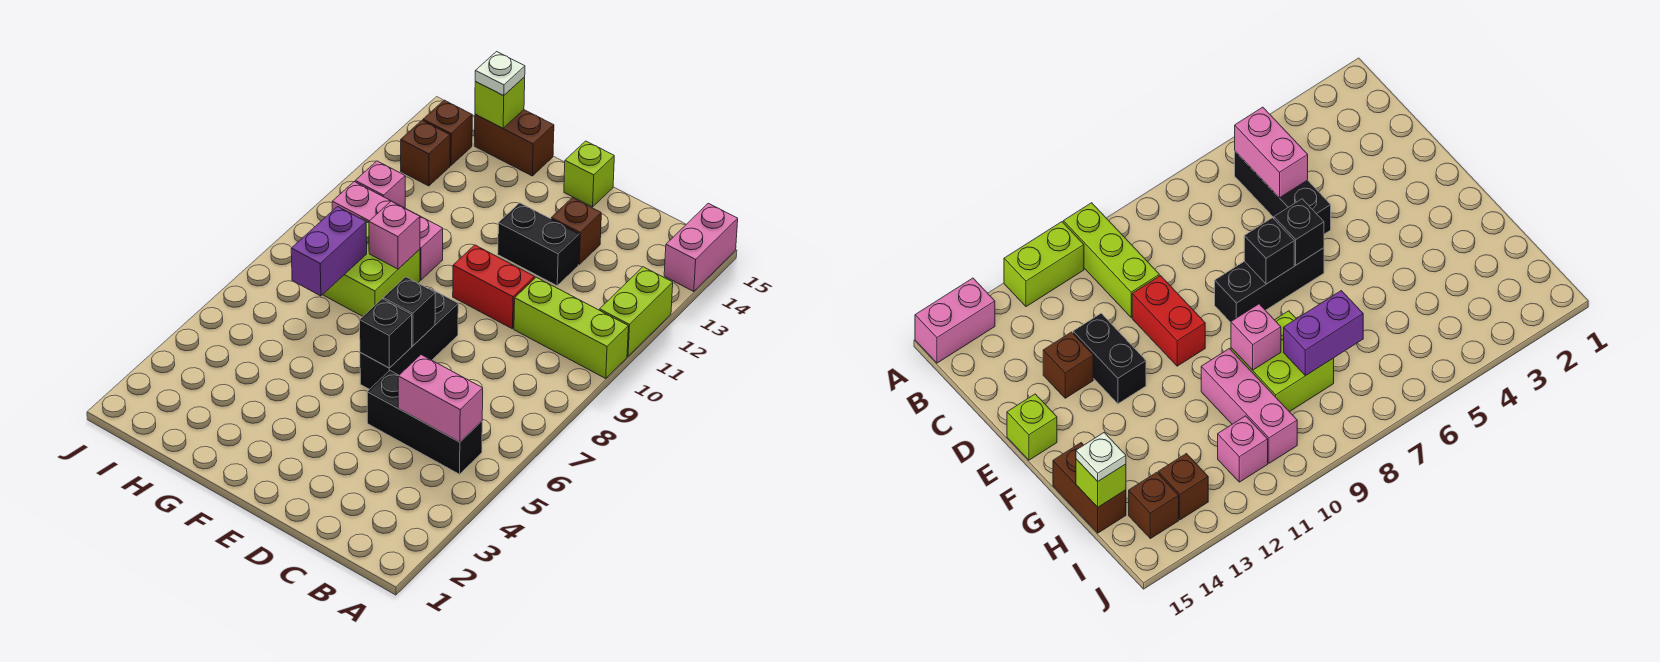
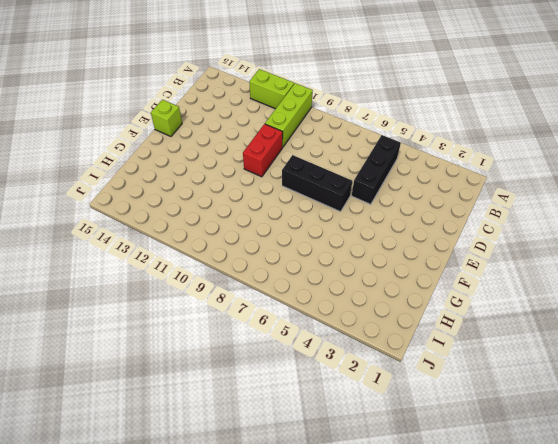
none -> pink 1x2 brick [664,203,738,292]
none -> black 1x2 brick [498,203,579,286]
none -> brown 1x1 brick [551,198,601,264]

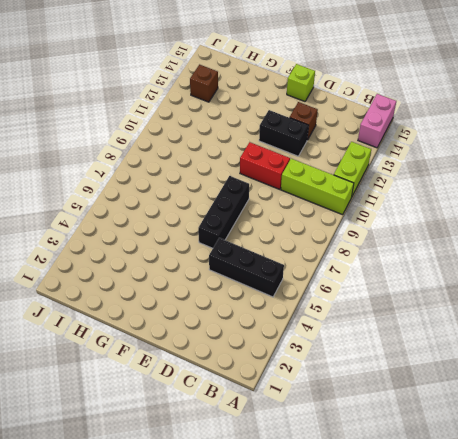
none -> lime 2x2 brick [323,218,420,316]
none -> pink 1x3 brick [332,182,443,280]
none -> brown 1x2 brick [474,110,554,176]

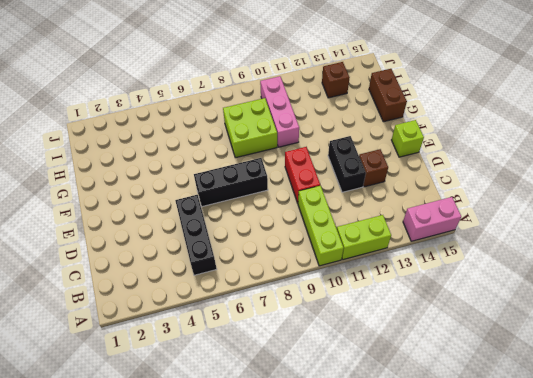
none -> pink 1x1 brick [355,161,405,208]
none -> brown 1x1 brick [423,100,472,166]
none -> pink 1x2 brick [398,355,483,442]

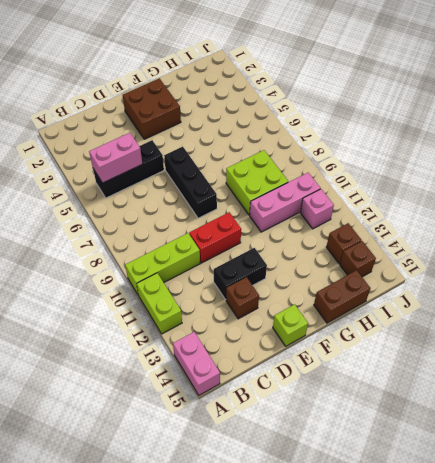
brown 2x2 brick [123,78,181,139] -> none
none -> black 1x1 brick [360,299,412,368]
none -> black 1x1 brick [383,277,435,346]
none -> pink 1x1 brick [369,201,420,269]

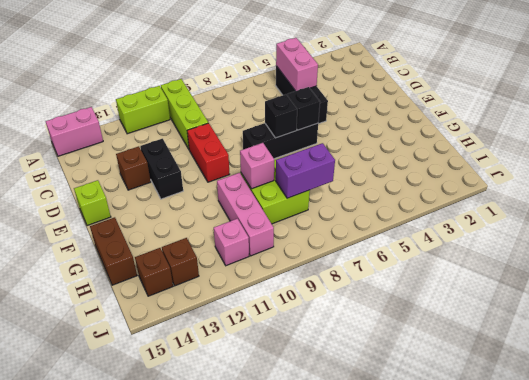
none -> lime 1x1 brick [475,77,525,128]
none -> white 1x1 plate [475,52,525,96]

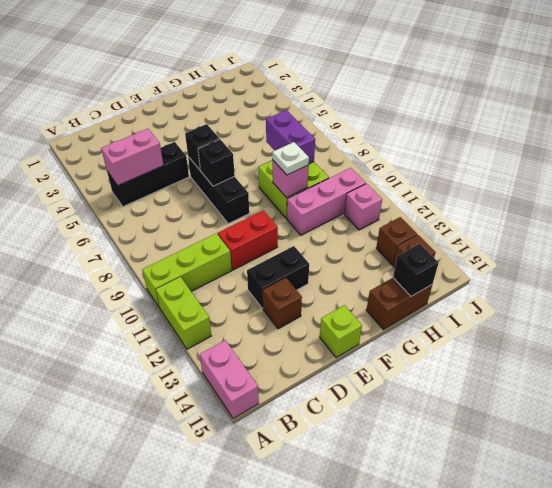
white 1x1 plate [272,142,309,175] -> white 1x1 plate moved to [475,52,525,96]
black 1x1 brick [393,244,439,296] -> lime 1x1 brick [475,77,525,128]

